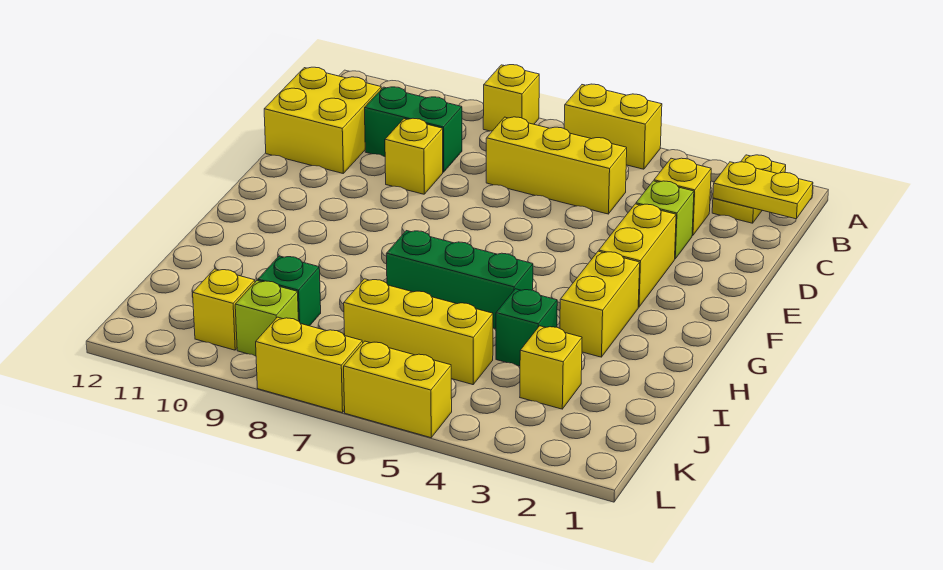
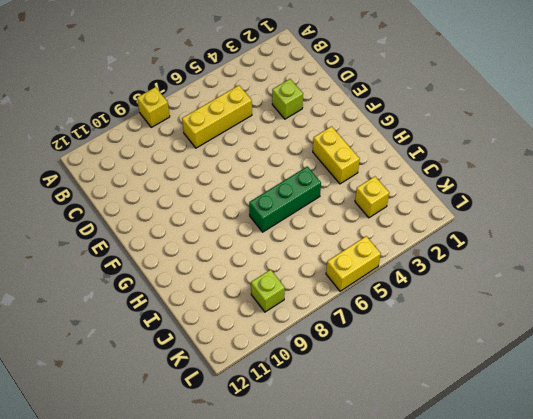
none -> yellow 1x2 plate [712,155,786,223]
none -> yellow 1x2 brick [564,84,662,169]
none -> yellow 1x1 brick [654,158,711,236]

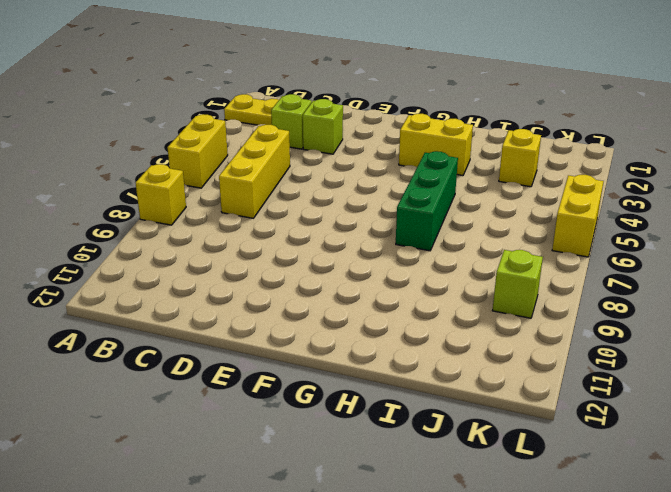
lime 1x1 brick [271,94,312,149] -> yellow 1x1 brick [654,158,711,236]
none -> green 1x2 brick [365,87,462,172]
none -> yellow 2x2 brick [264,67,381,173]
none -> yellow 1x1 brick [385,118,443,194]

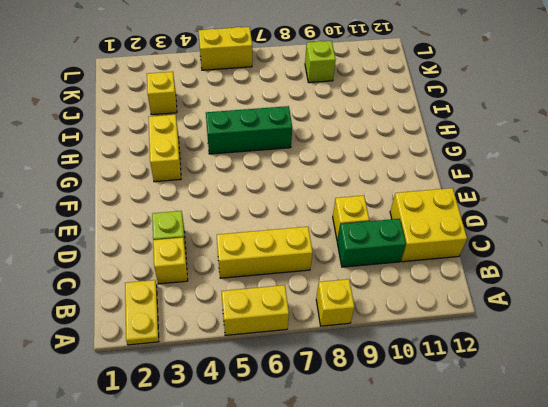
none -> yellow 1x2 brick [599,204,676,307]
none -> green 1x1 brick [496,289,557,366]
none -> yellow 1x3 brick [344,279,493,385]

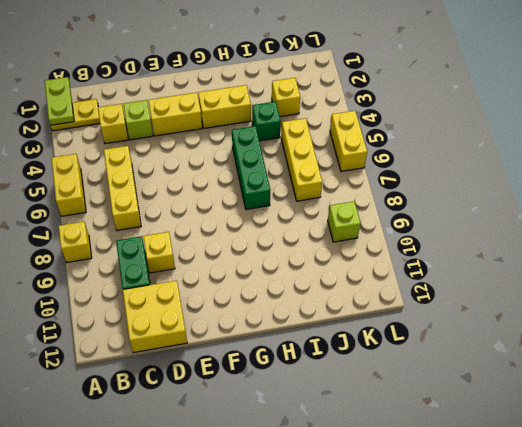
lime 1x2 plate [45,77,74,125] -> none
none -> green 1x1 brick [258,256,321,326]
none -> yellow 1x1 brick [193,269,255,350]
none -> yellow 1x2 brick [256,317,363,413]

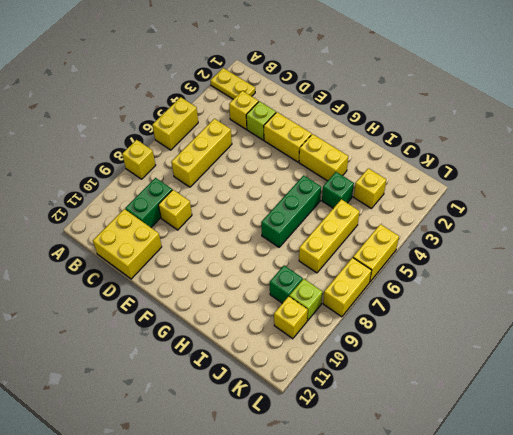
none -> yellow 1x2 plate [713,162,813,219]

